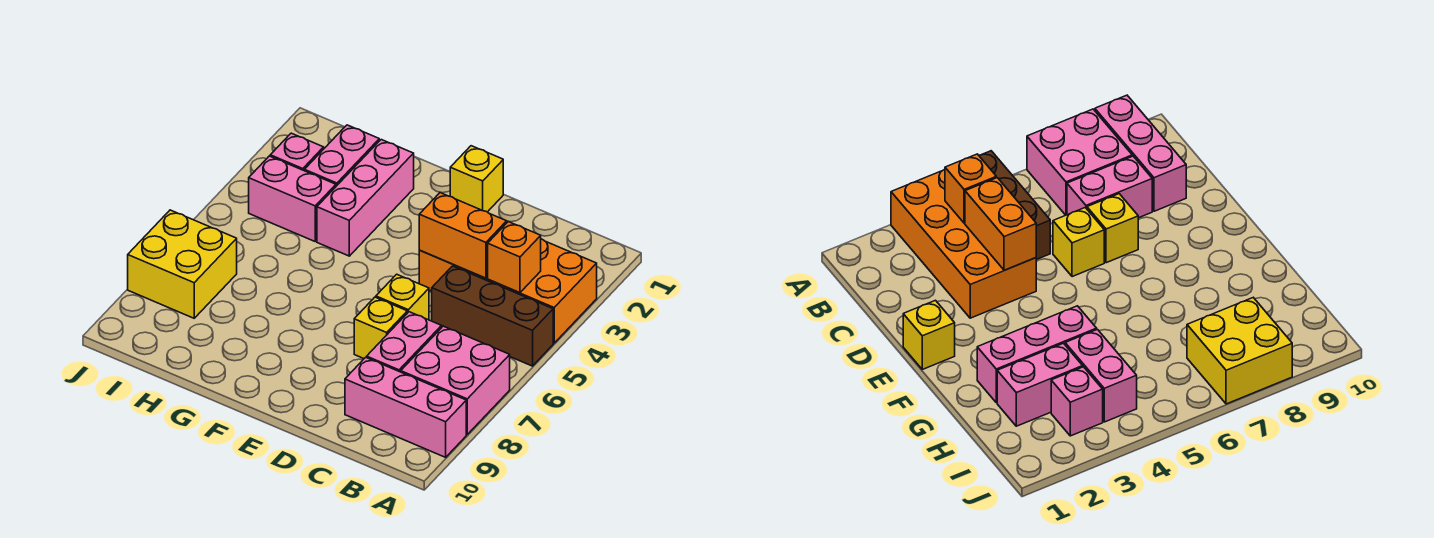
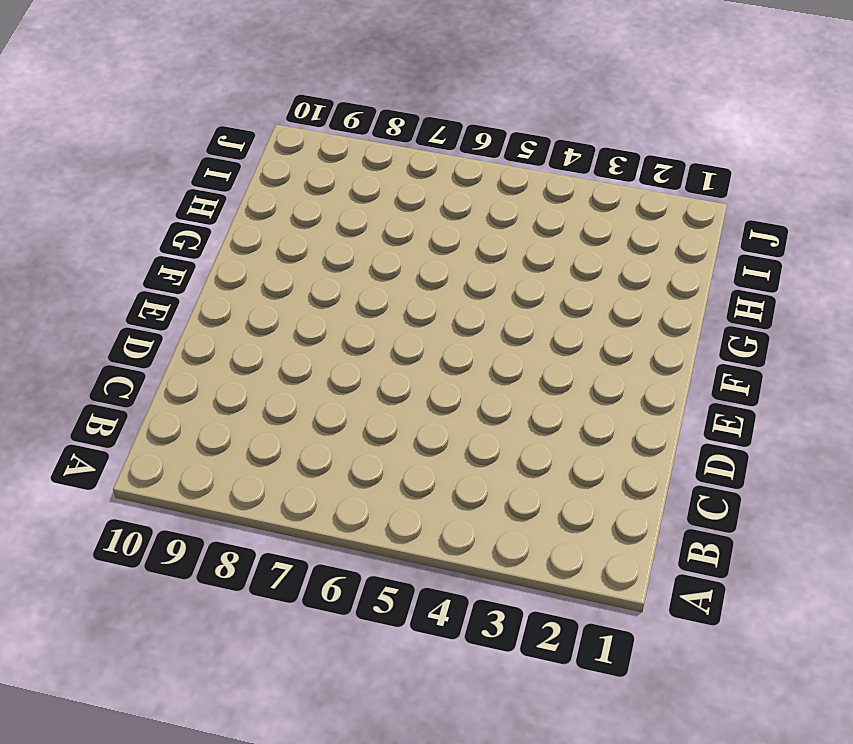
none -> orange 2x4 brick [419,239,597,343]
none -> brown 1x3 brick [432,266,553,366]
none -> pink 2x2 brick [401,326,510,434]

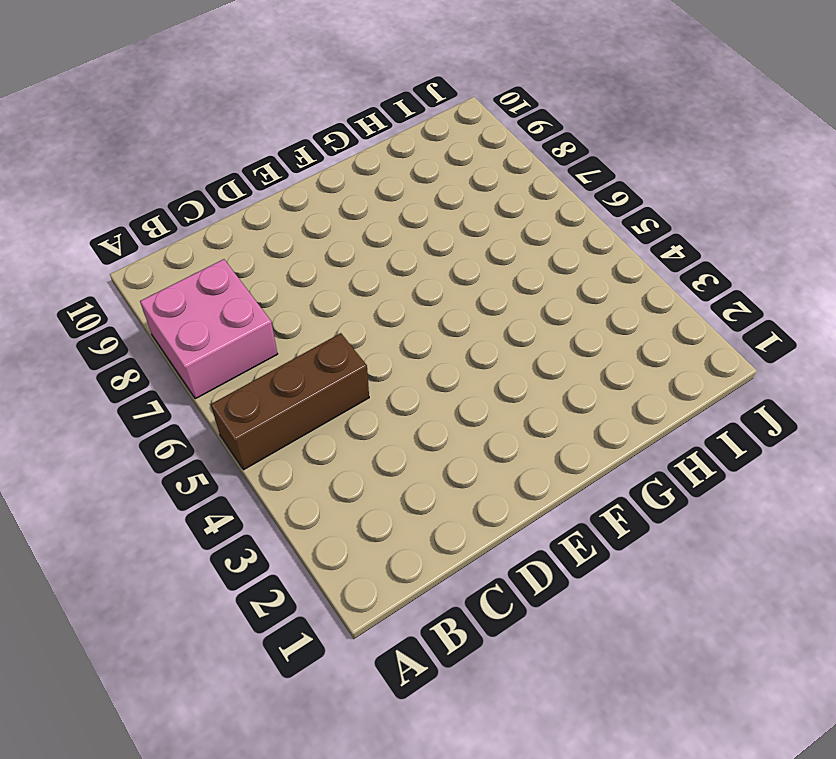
none -> orange 2x4 brick [419,239,597,343]
none -> pink 1x3 brick [345,357,466,457]
none -> pink 1x2 brick [367,312,442,372]

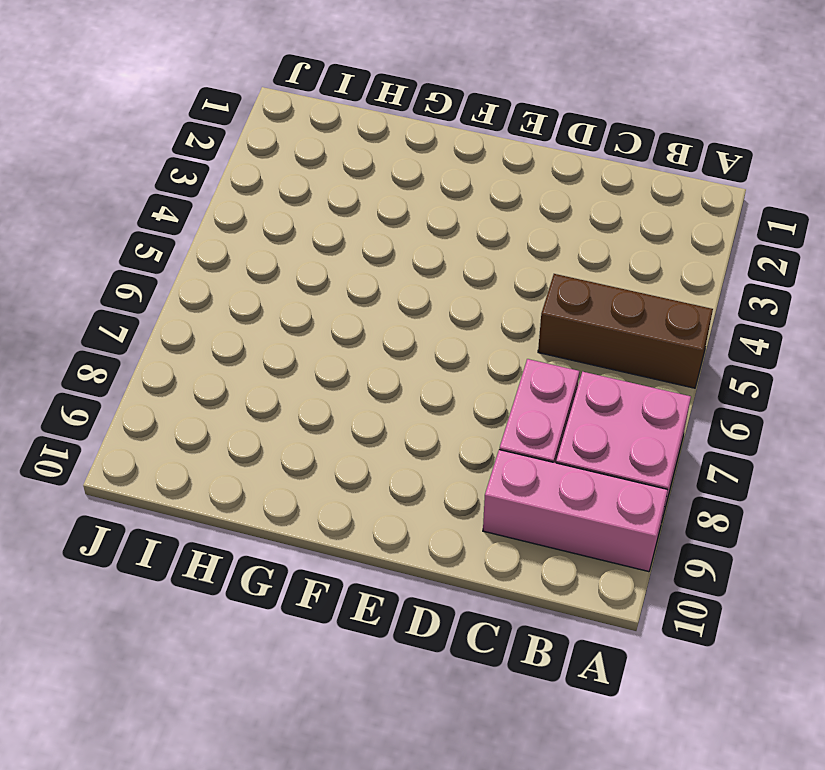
none -> orange 2x4 brick [419,239,597,343]
none -> yellow 1x1 brick [376,274,429,320]
none -> yellow 1x1 brick [354,297,407,358]

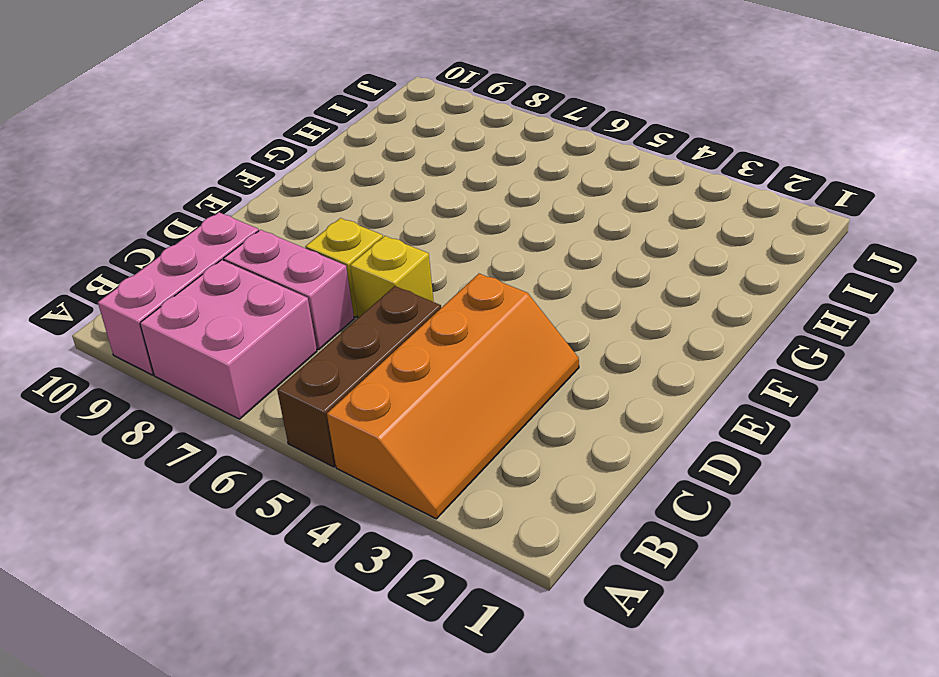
orange 2x4 slope [327,274,579,519] -> orange 2x4 brick [419,239,597,343]
none -> yellow 1x1 brick [450,146,503,212]
none -> pink 1x3 brick [317,140,414,256]
none -> pink 1x2 brick [304,125,379,186]

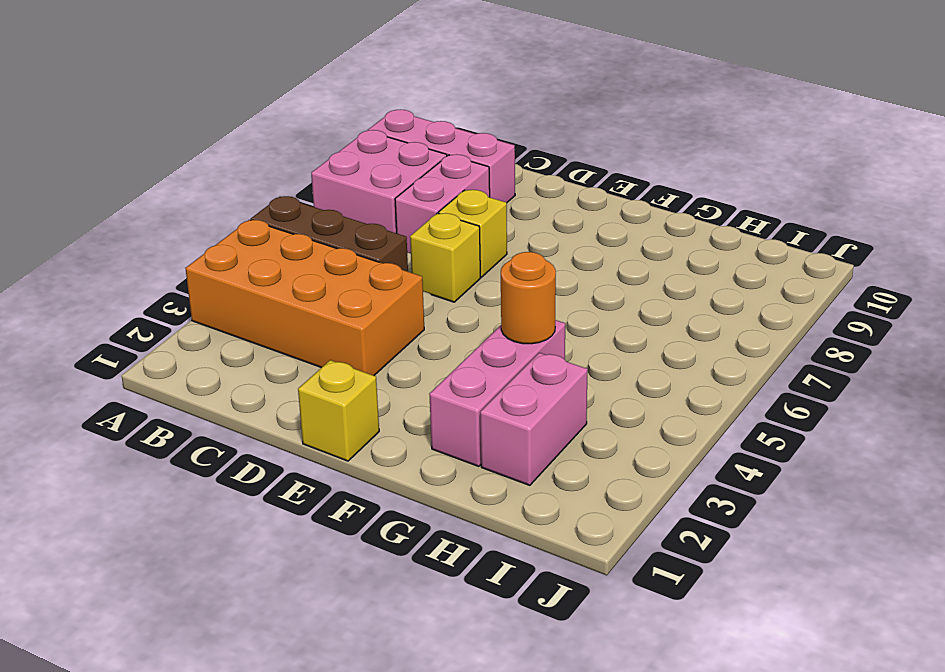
orange 1x1 round brick [501,252,556,344] -> none
none -> pink 1x2 brick [249,156,336,241]
none -> pink 1x1 brick [270,133,324,170]
none -> yellow 2x2 brick [128,210,237,318]

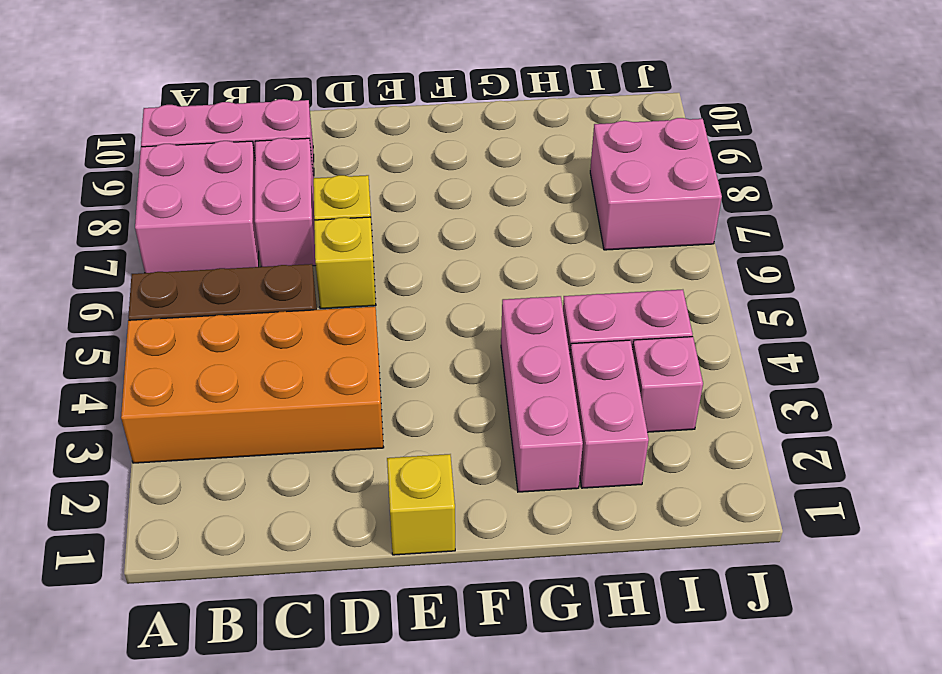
pink 2x2 brick [590,118,722,250] -> yellow 2x2 brick [128,210,237,318]
none -> orange 1x1 brick [488,222,541,293]
none -> orange 1x2 brick [419,193,507,278]

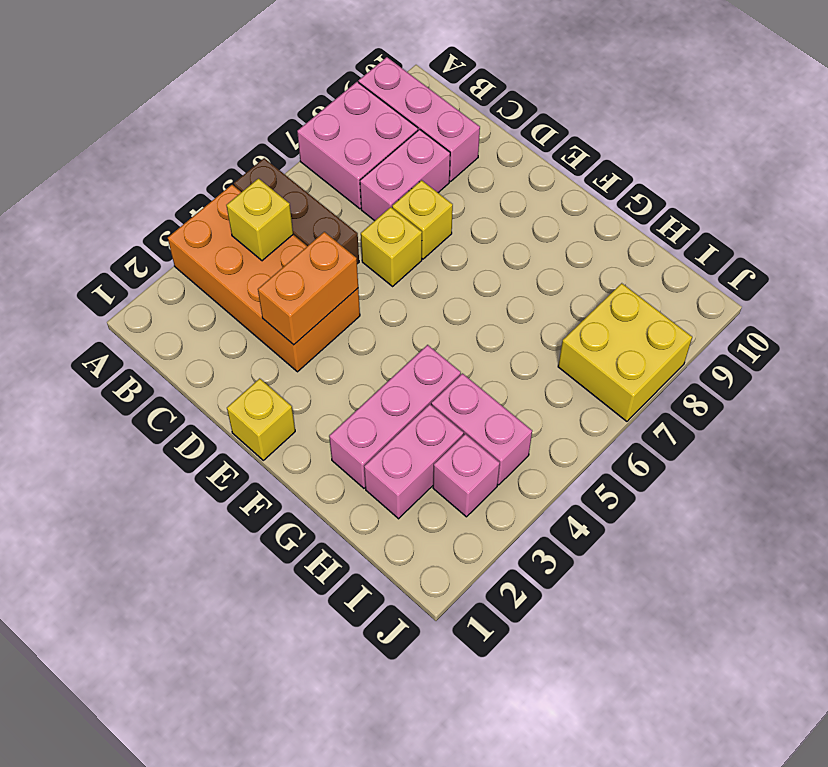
yellow 1x1 brick [226,179,293,261] -> orange 1x1 brick [488,222,541,293]
orange 1x2 brick [258,232,358,345] -> orange 1x2 brick turned to [419,193,507,278]

